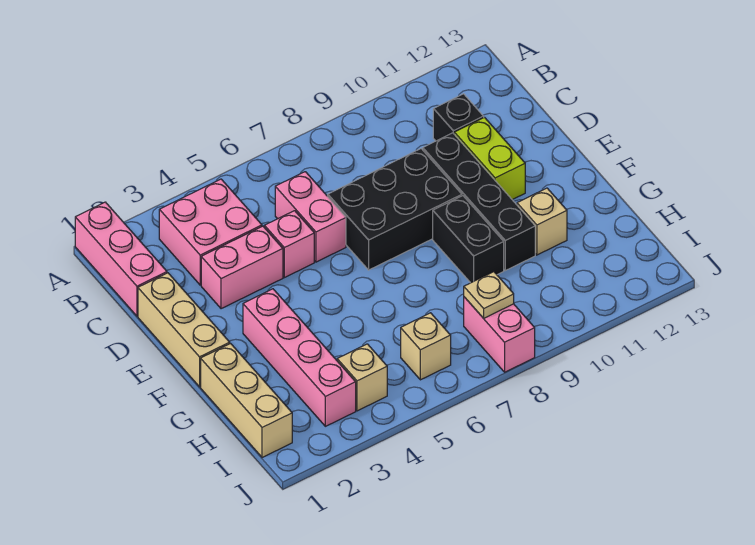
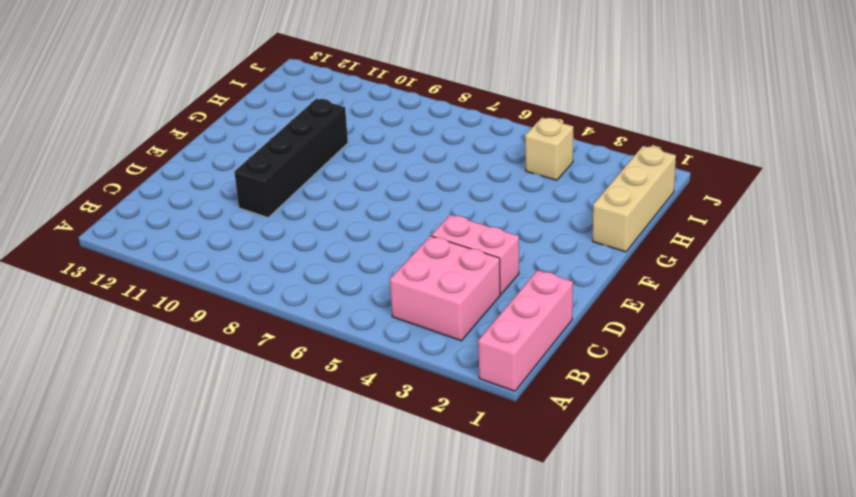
none -> pink 1x2 brick [275,172,346,262]
none -> black 1x1 brick [433,94,484,141]
none -> tan 1x3 brick [138,273,230,387]

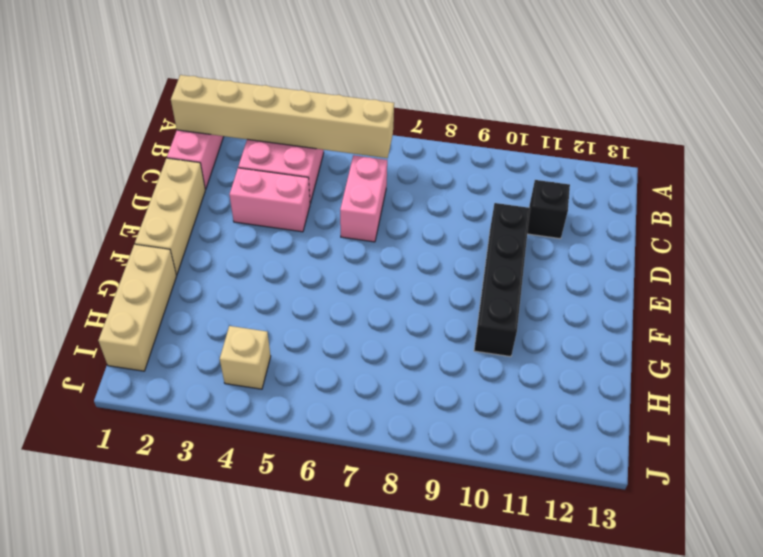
tan 1x6 brick [171,75,394,158] -> none
none -> pink 1x1 brick [264,211,314,278]
none -> black 2x3 brick [328,149,462,270]
none -> lime 1x2 brick [454,117,525,200]

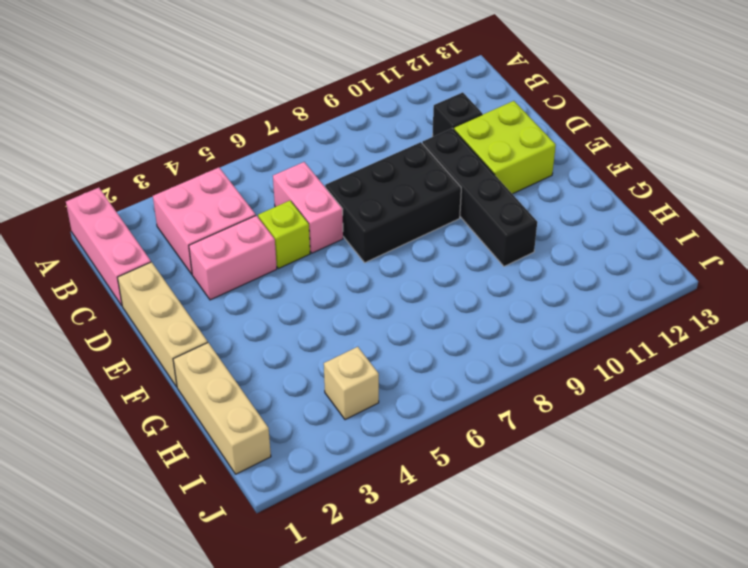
lime 1x1 brick [258,201,310,269] -> pink 1x1 brick [264,211,314,278]
lime 2x2 brick [454,101,556,194] -> lime 1x2 brick [454,117,525,200]
none -> pink 1x4 brick [243,289,356,426]
none -> black 1x2 brick [433,196,504,283]
none -> tan 1x1 brick [517,188,567,255]

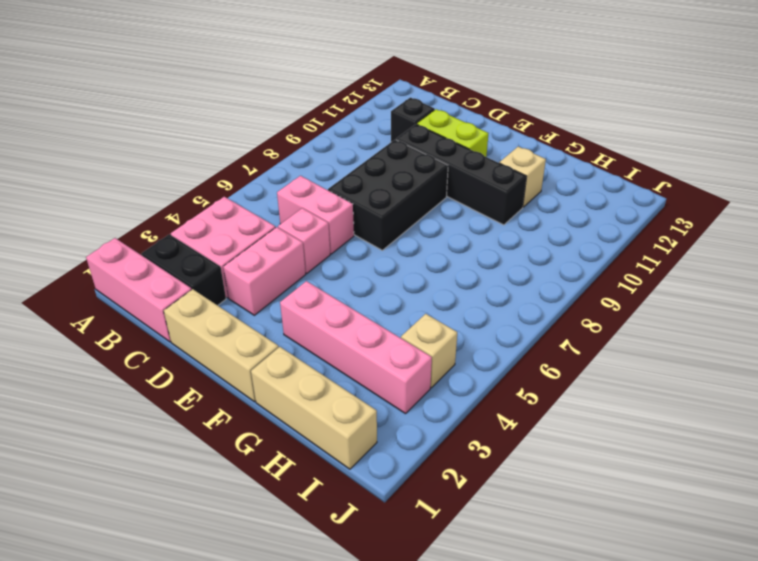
black 1x2 brick [142,234,226,305] -> black 1x2 brick moved to [433,196,504,283]
none -> tan 1x1 brick [401,313,451,380]
none -> pink 1x2 brick [464,297,535,372]
none -> tan 1x1 plate [464,272,514,318]

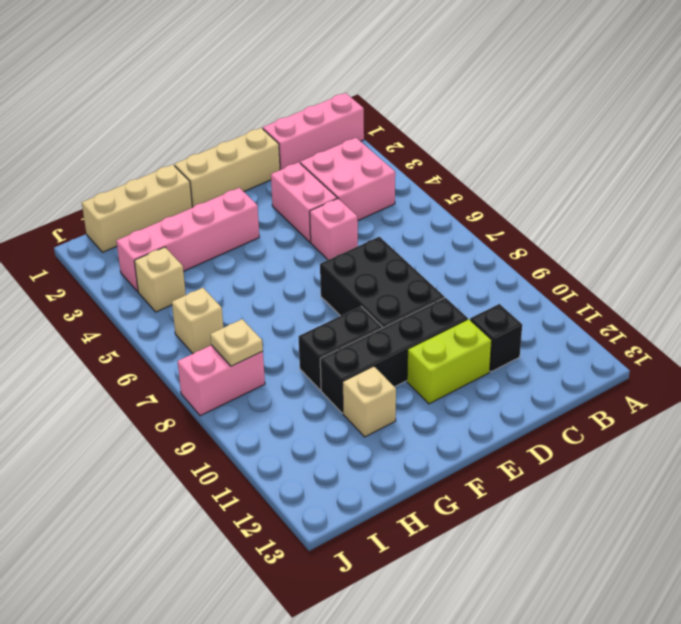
none -> pink 1x2 brick [275,172,346,262]

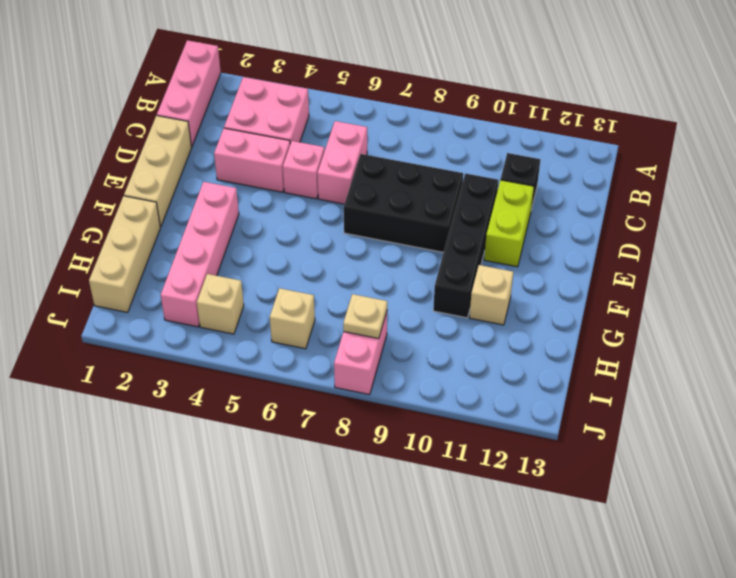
none -> black 1x2 brick [433,196,504,283]

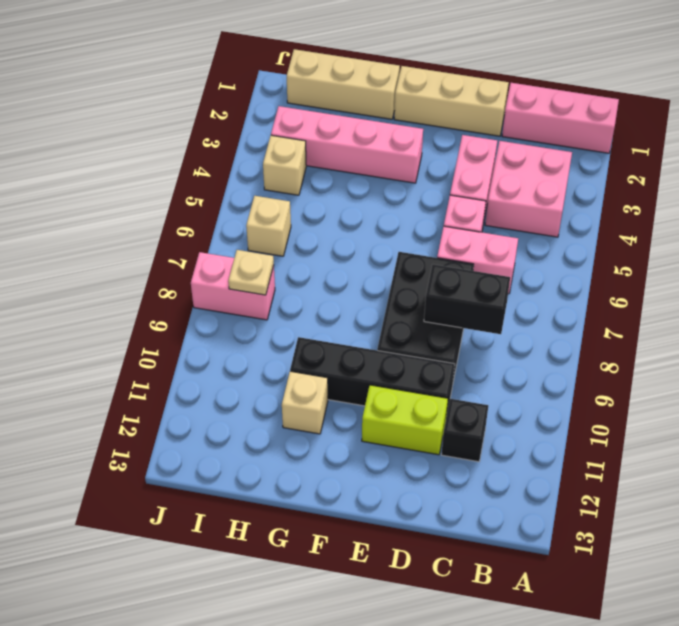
black 1x2 brick [424,264,510,334] -> black 1x2 brick moved to [433,196,504,283]

